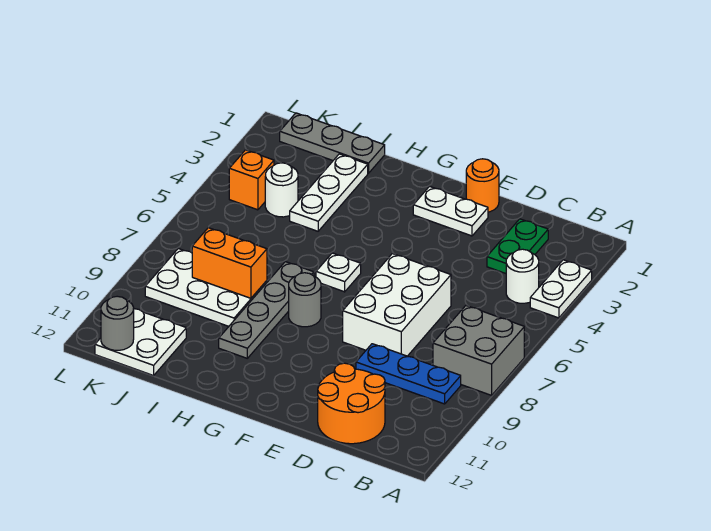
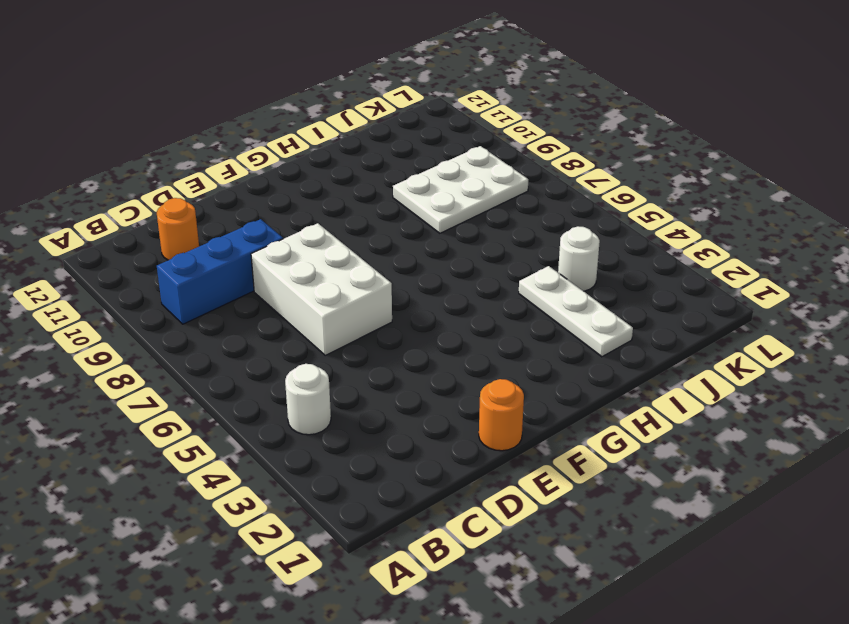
blue 1x3 brick [157,219,283,324] -> blue 1x3 plate [356,344,461,404]
orange 1x1 round brick [157,198,199,260] -> orange 2x2 round brick [318,363,385,444]
none -> white 1x2 plate [530,260,592,318]
none -> grey 2x2 brick [433,306,524,395]
none -> green 1x2 plate [487,219,548,273]

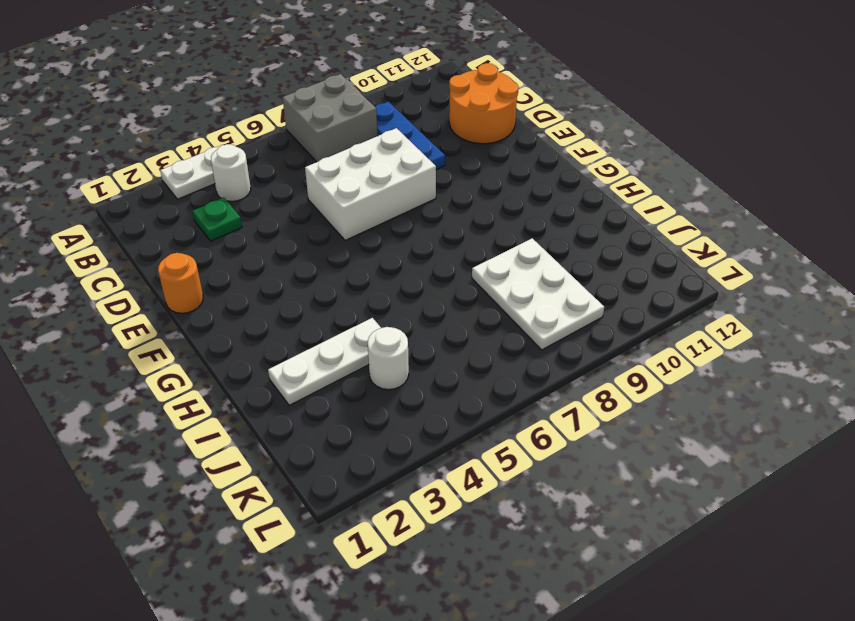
green 1x1 plate [193,197,242,241] -> green 1x2 plate [487,219,548,273]
none -> white 1x2 plate [413,186,488,236]
none -> white 1x1 plate [316,253,361,292]
none -> grey 1x1 round brick [289,273,321,327]

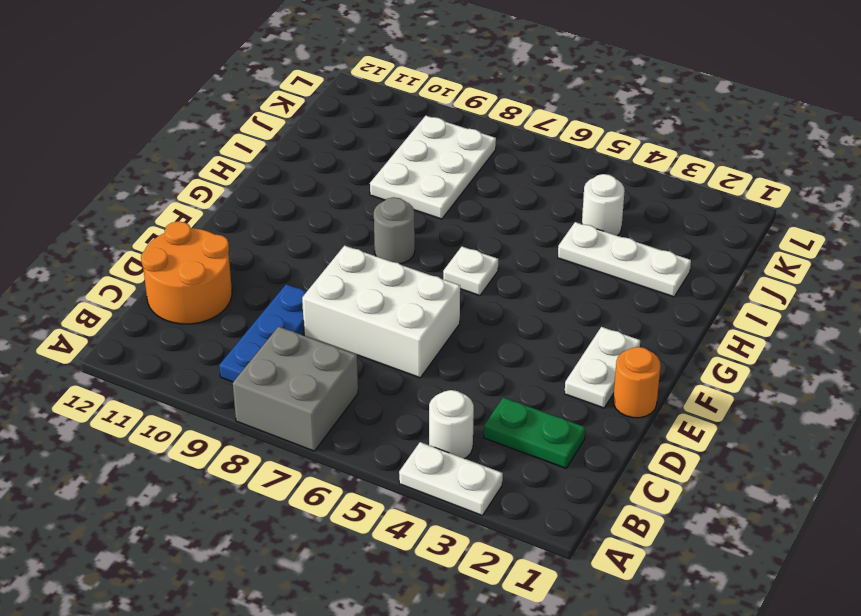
none -> grey 1x4 plate [219,262,314,358]
none -> grey 1x3 plate [280,113,385,173]
none -> white 2x2 plate [95,309,186,376]

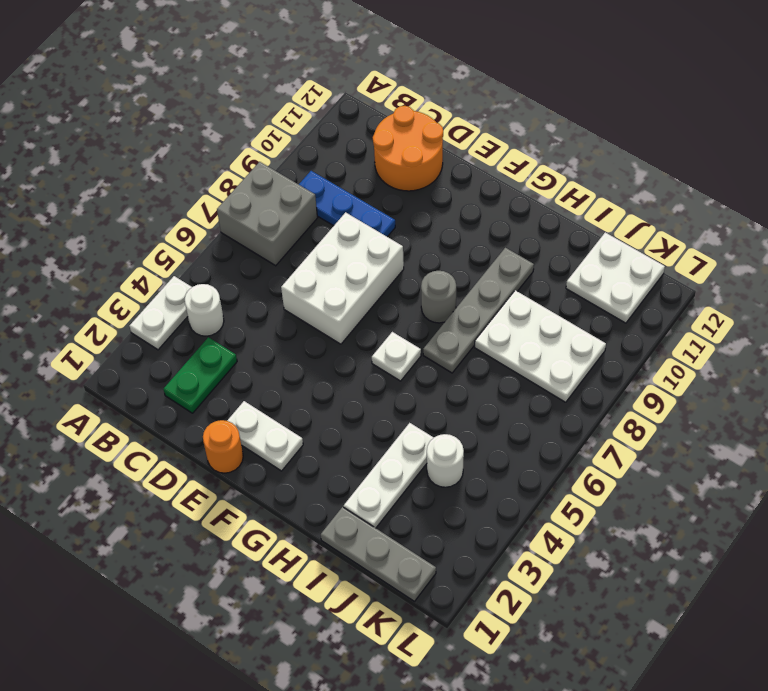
none -> orange 1x1 brick [229,150,274,210]
none -> orange 1x2 brick [192,228,267,298]
none -> grey 1x1 round brick [101,296,134,350]

